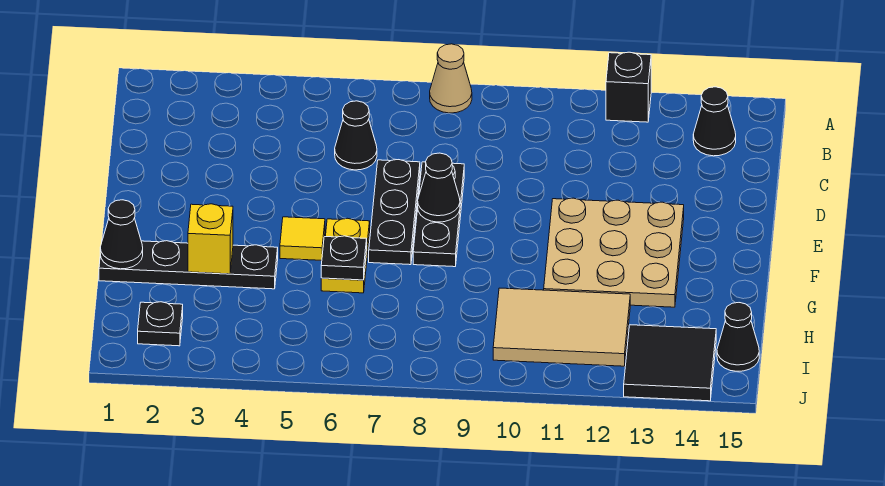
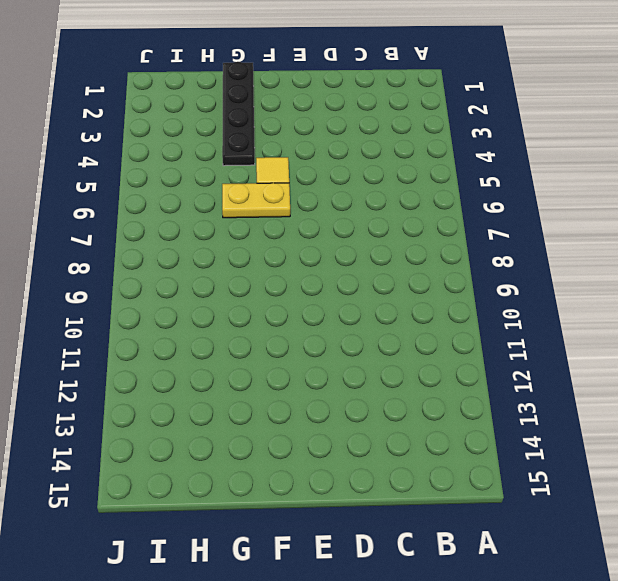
none -> tan 1x1 cone [430,44,472,113]
none -> black 1x1 brick [606,52,651,122]
none -> black 1x1 cone [693,87,736,156]

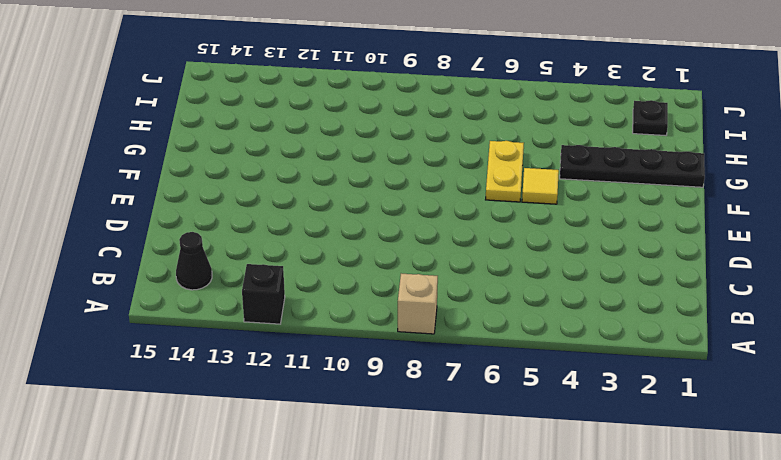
tan 1x1 brick [398,274,438,334] -> tan 1x1 cone [430,44,472,113]
none -> black 1x1 cone [335,101,377,170]
none -> black 1x3 plate [369,160,420,265]
none -> black 1x3 plate [413,162,464,267]

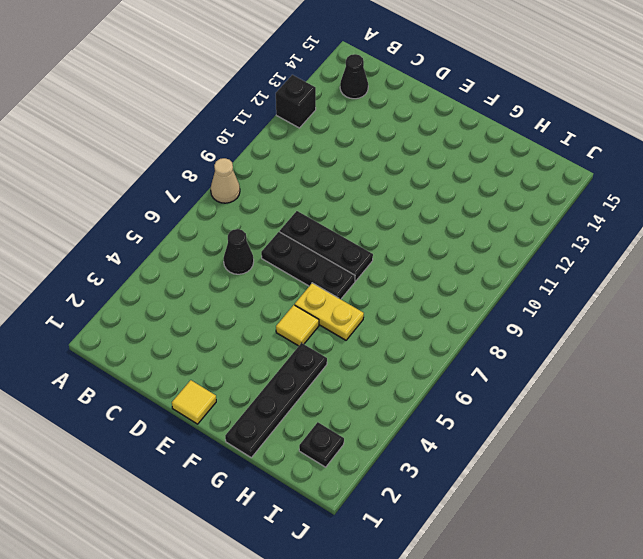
yellow 1x1 tile [172,380,216,424] -> none
none -> tan 3x3 plate [544,198,684,307]
none -> tan 2x3 tile [493,288,630,366]
none -> black 2x2 tile [624,325,716,401]

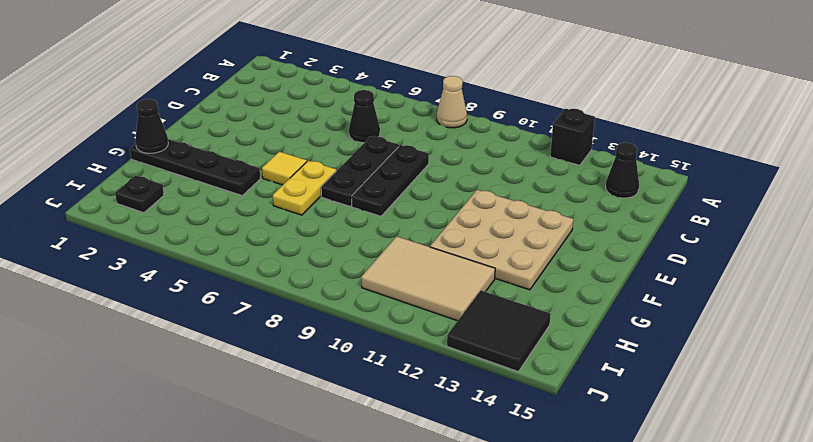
none -> black 1x1 cone [717,303,759,371]
none -> black 1x1 cone [418,153,460,222]
none -> yellow 1x1 brick [188,204,233,274]

